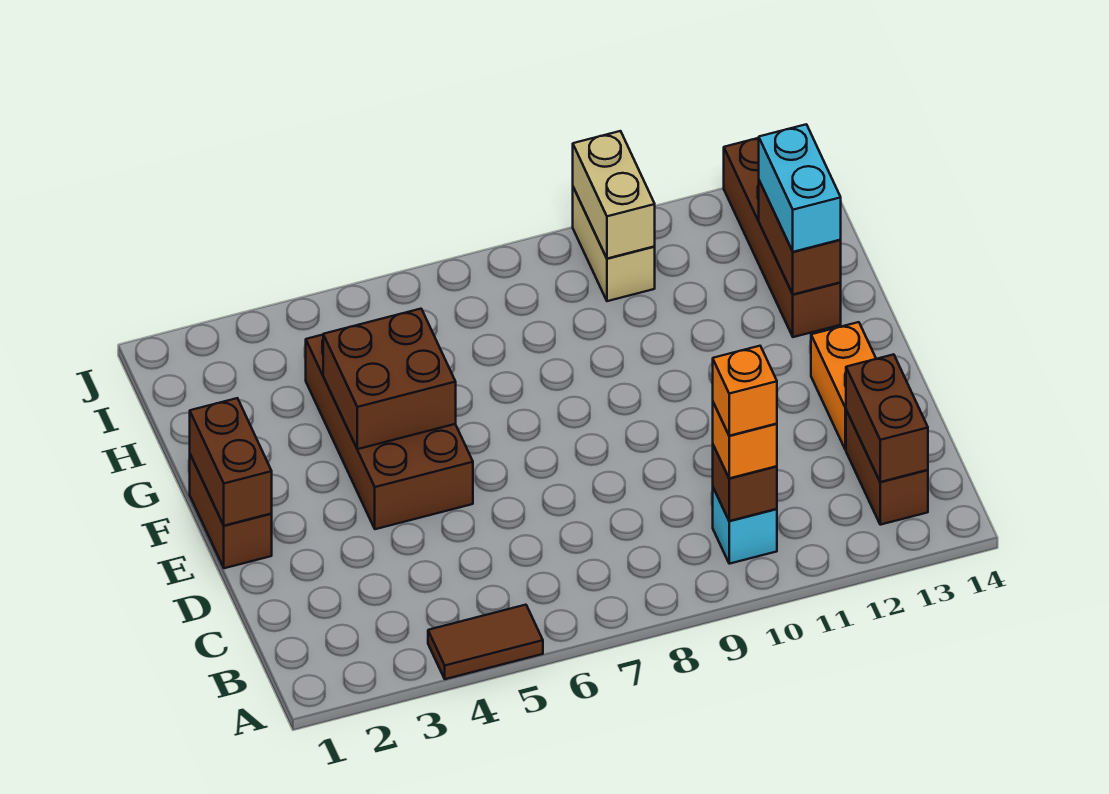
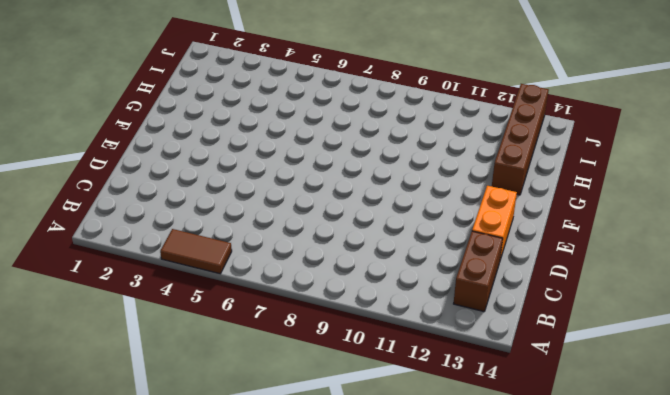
none -> cyan 1x1 brick [713,488,777,564]
none -> brown 1x2 brick [190,455,272,568]
none -> brown 2x4 brick [306,335,473,529]

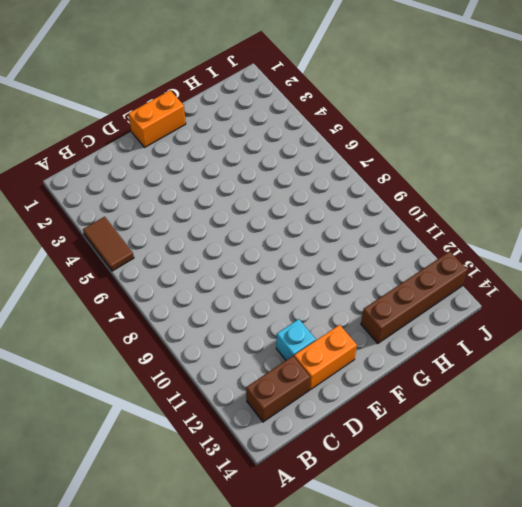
cyan 1x1 brick [276,319,316,360] -> cyan 1x1 brick moved to [713,488,777,564]
orange 1x2 brick [128,90,186,148] -> brown 1x2 brick [190,455,272,568]
none -> brown 2x4 brick [306,335,473,529]
none -> tan 1x2 brick [573,187,655,301]
none -> brown 1x1 brick [713,445,777,521]

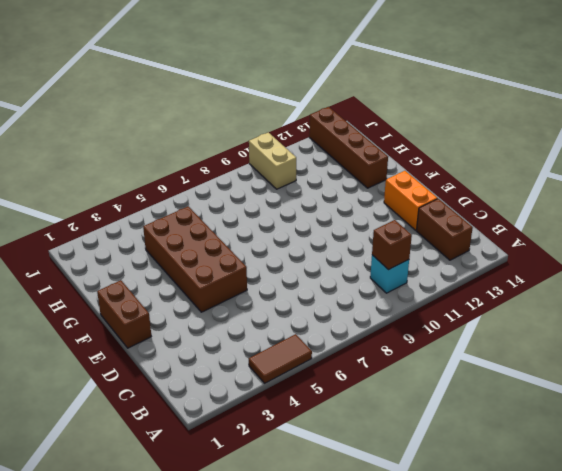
none -> brown 1x2 brick [846,354,928,482]
none -> brown 1x2 brick [190,398,272,526]
none -> brown 2x2 brick [323,309,456,449]

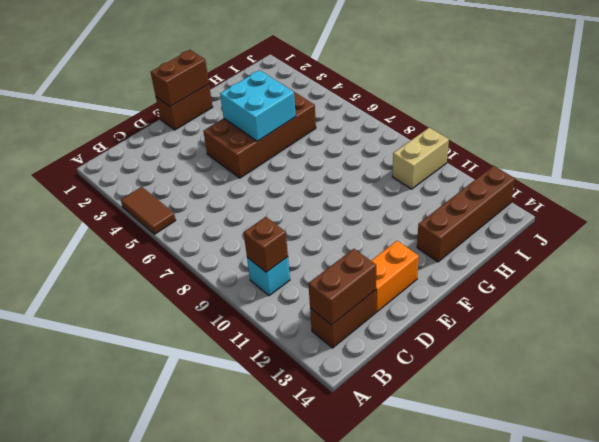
cyan 2x2 brick [220,70,296,141] -> brown 2x2 brick [323,309,456,449]
none -> brown 1x2 brick [759,181,841,294]
none -> tan 1x2 brick [573,131,655,259]
none -> orange 1x1 brick [713,403,777,478]

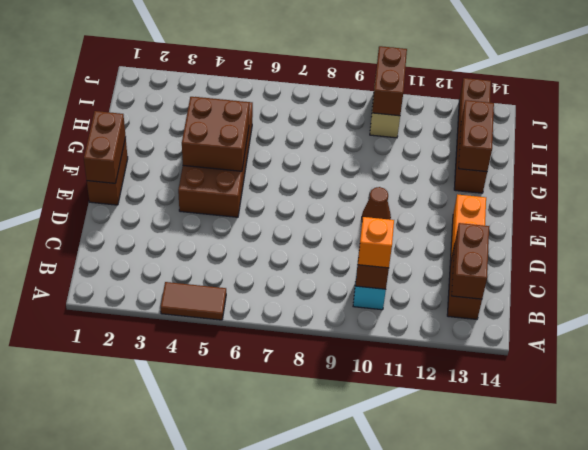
brown 1x1 cone [362,187,391,220] -> none
brown 1x2 brick [372,46,407,116] -> tan 1x2 brick [573,131,655,259]
none -> cyan 1x2 brick [759,124,841,252]
none -> orange 1x1 brick [713,346,777,436]

